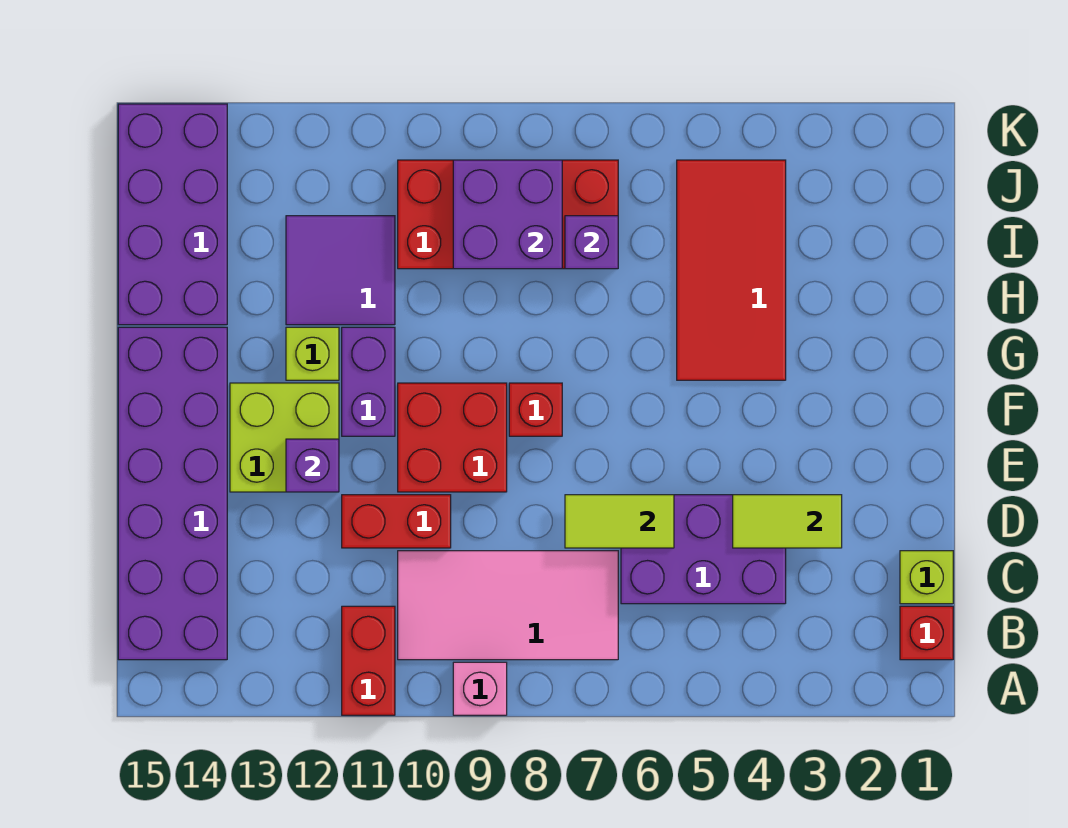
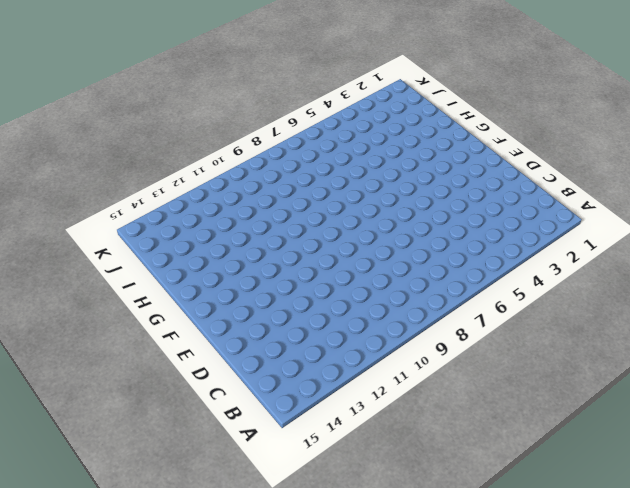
none -> pink 1x1 brick [453,662,507,715]
none -> red 1x2 brick [342,606,395,715]
none -> red 1x1 brick [900,606,953,660]

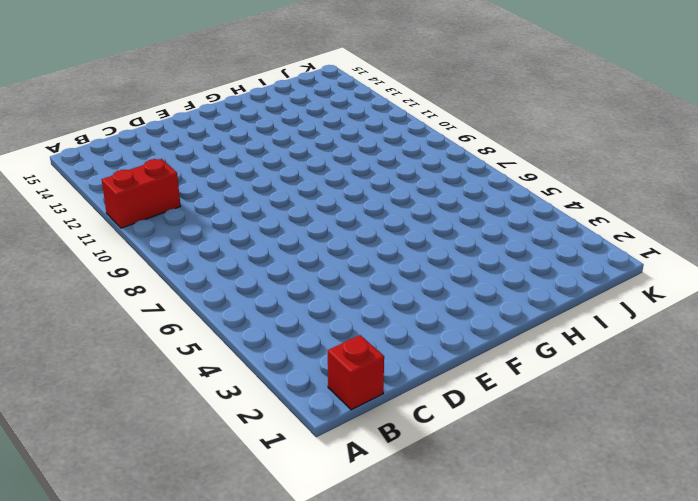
none -> pink 1x1 brick [453,662,507,715]
none -> pink 2x4 tile [398,551,618,660]
none -> purple 2x6 brick [118,327,227,660]

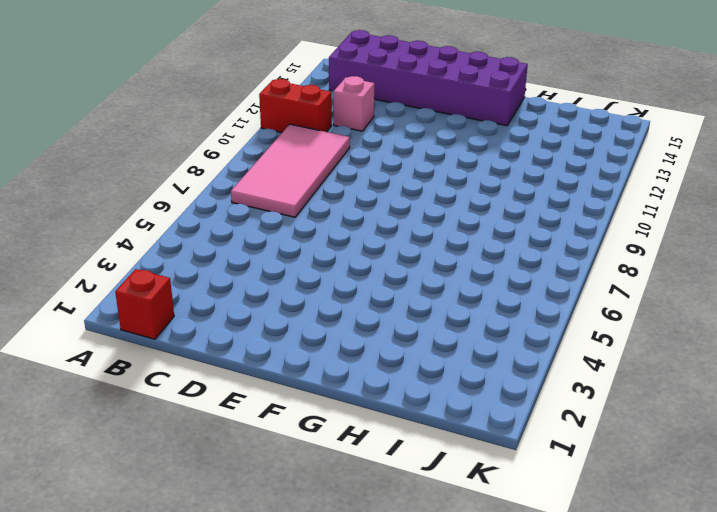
pink 1x1 brick [334,76,374,131] -> pink 1x1 brick moved to [453,662,507,715]
none -> lime 1x1 brick [900,551,953,604]
none -> purple 2x3 brick [621,495,786,604]
none -> red 1x2 brick [342,495,451,548]

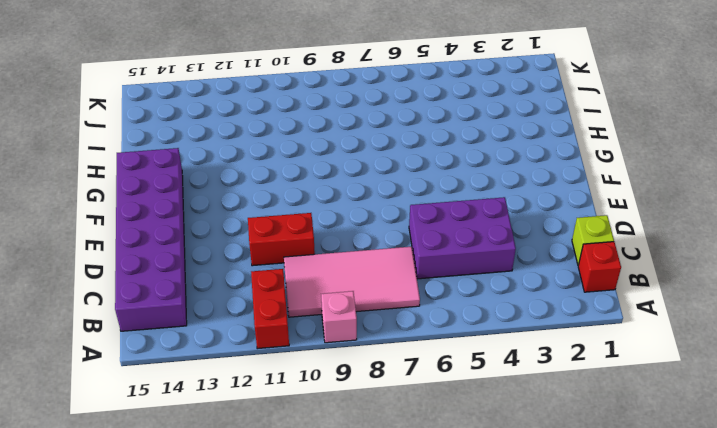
none -> red 2x2 brick [398,383,507,492]
none -> lime 2x2 brick [230,383,339,492]
none -> red 1x1 brick [509,383,562,436]

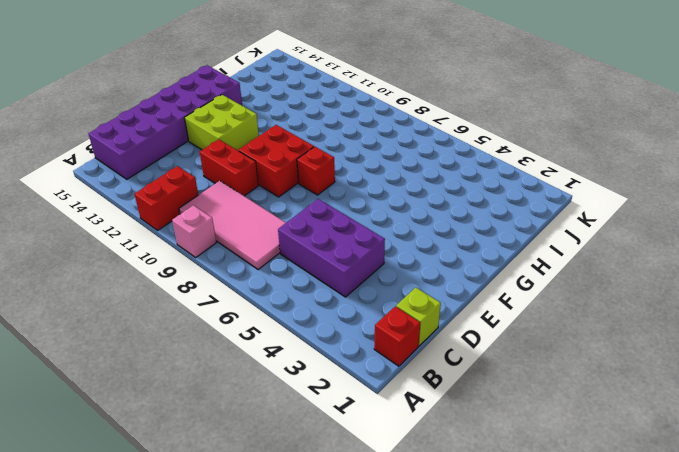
none -> purple 1x2 brick [342,327,395,436]
none -> red 2x4 tile [677,160,786,380]
none -> lime 1x1 brick [286,327,339,380]

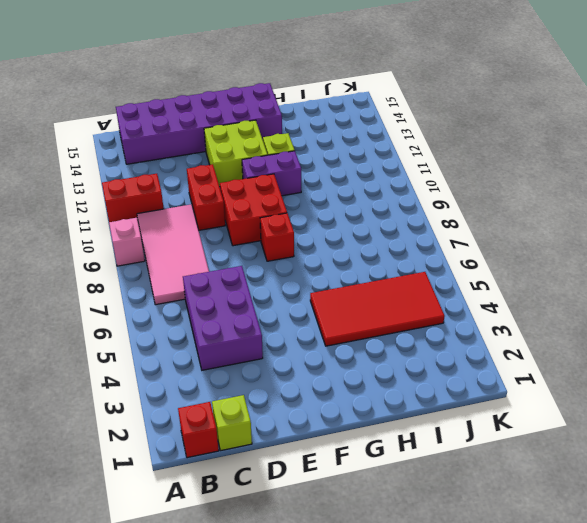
none -> purple 2x2 tile [286,216,395,325]
none -> purple 2x4 brick [118,104,227,325]
none -> red 2x4 brick [398,160,618,269]

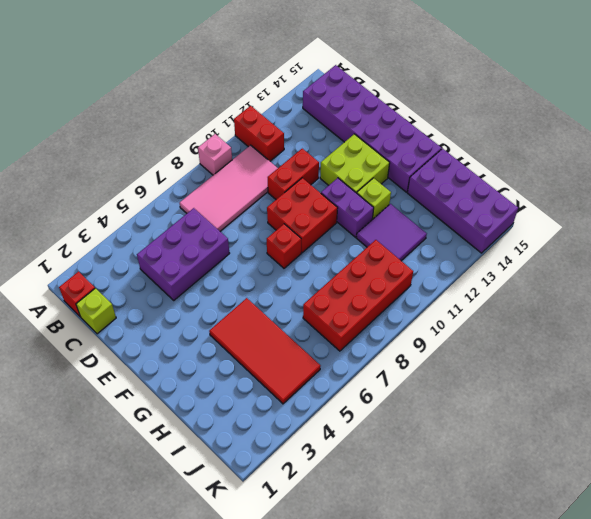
none -> lime 1x2 tile [733,495,842,548]
none -> lime 1x2 tile [565,495,674,548]
none -> purple 1x1 brick [286,439,339,492]

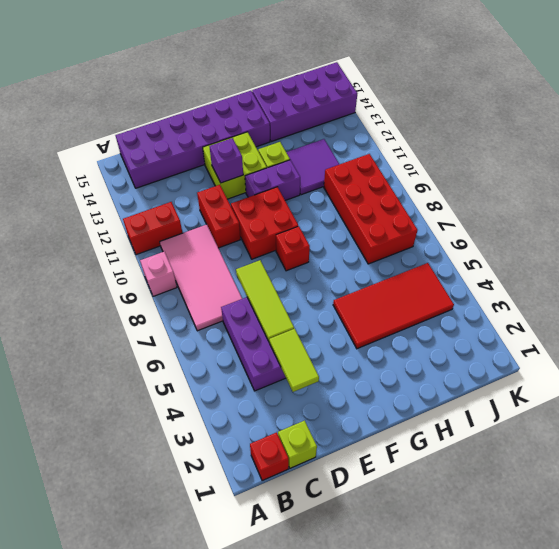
lime 1x3 tile [236,260,294,341] -> lime 1x2 tile [565,495,674,548]
none -> purple 1x1 brick [565,216,618,269]
none -> purple 2x2 brick [453,160,562,269]

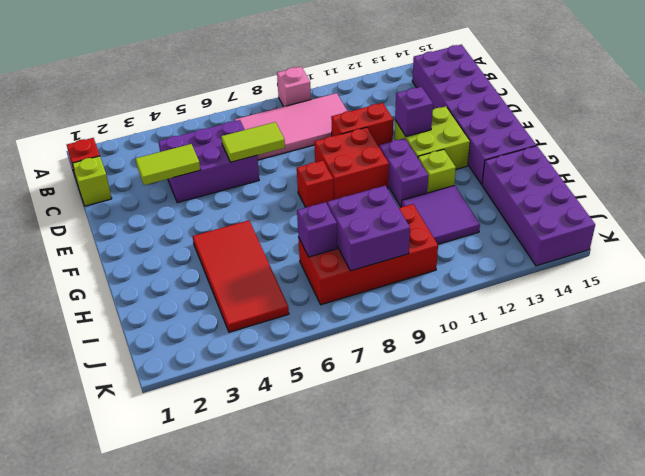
none -> red 1x2 brick [342,606,395,715]

